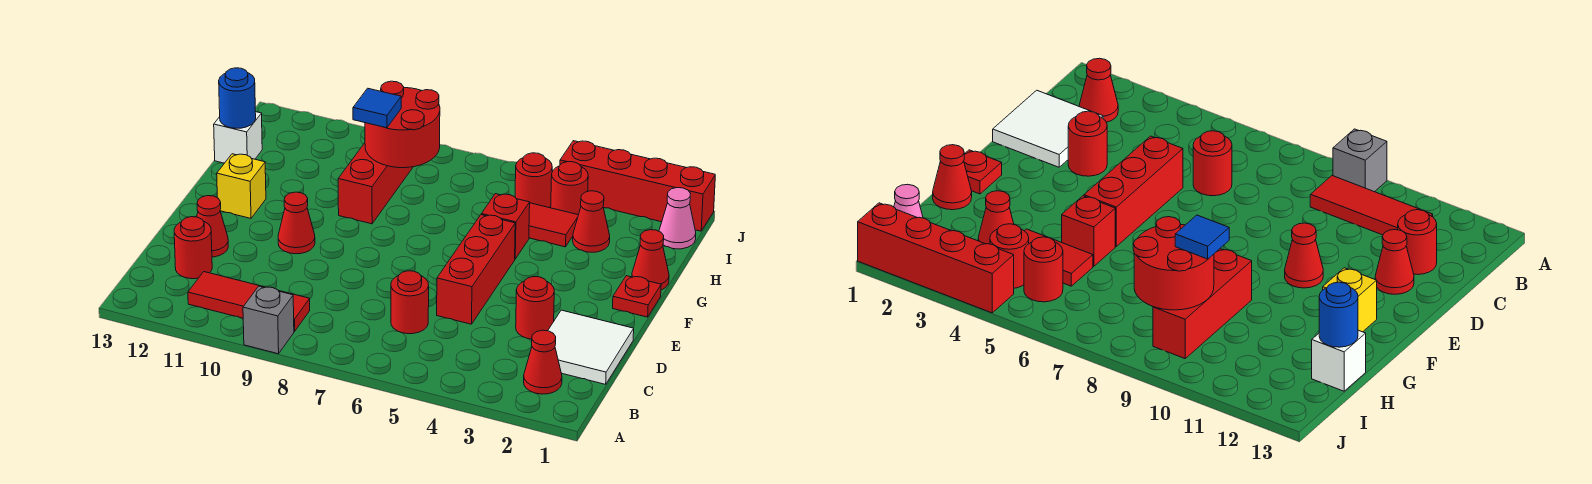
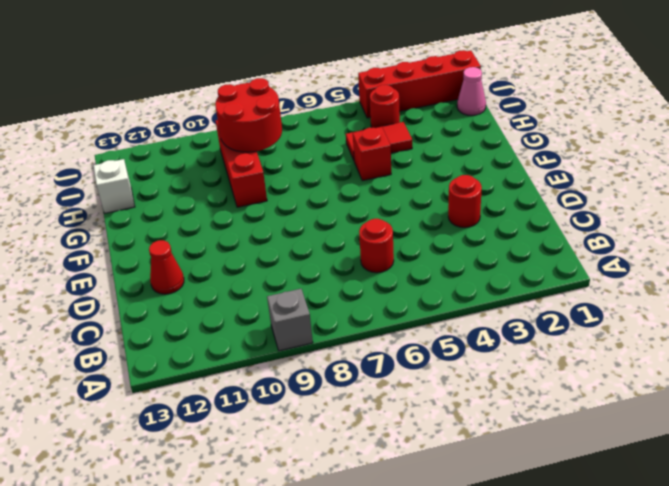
none -> red 1x1 cone [524,330,562,394]
none -> red 1x3 tile [188,272,310,331]
none -> white 2x2 tile [548,310,634,384]

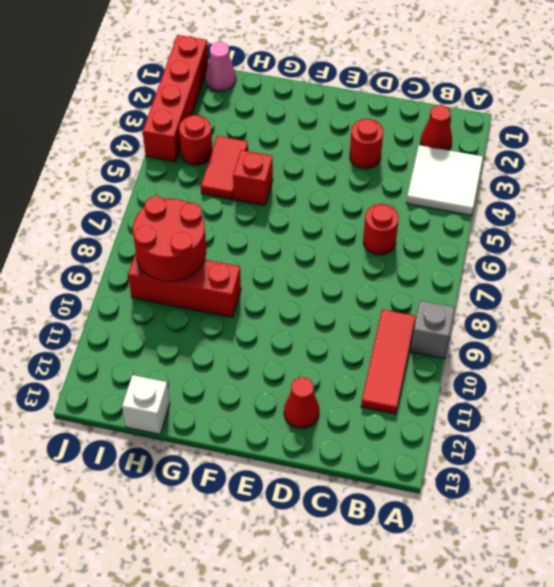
white 2x2 tile [407,145,483,215] -> white 2x2 tile moved to [548,310,634,384]
none -> red 1x1 round brick [174,217,212,279]
none -> red 1x3 brick [437,215,515,324]
none -> red 1x1 cone [278,192,315,254]

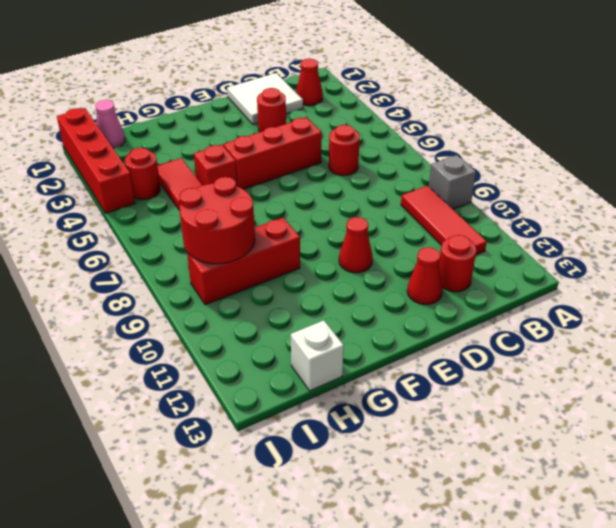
none -> red 1x1 plate [613,276,661,317]
none -> yellow 1x1 brick [217,154,266,218]
none -> red 1x1 cone [632,230,669,290]

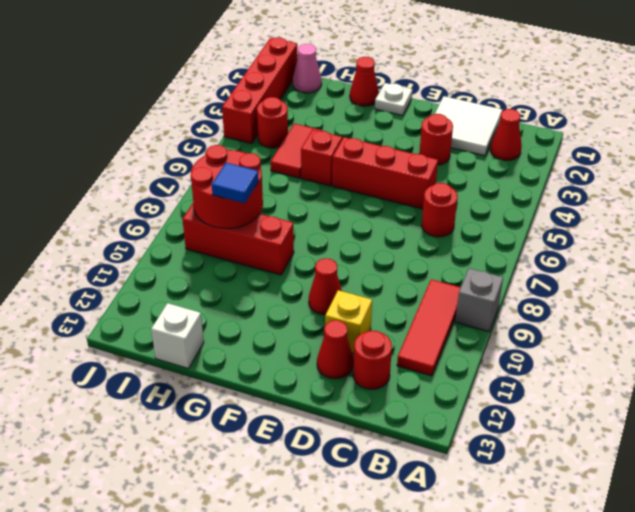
yellow 1x1 brick [325,290,372,354] -> yellow 1x1 brick moved to [217,154,266,218]
white 1x1 plate [375,83,412,116] -> red 1x1 plate [613,276,661,317]
none -> red 1x1 cone [573,191,610,252]
none -> red 1x1 round brick [515,153,552,208]
none -> blue 1x1 round brick [219,68,256,128]

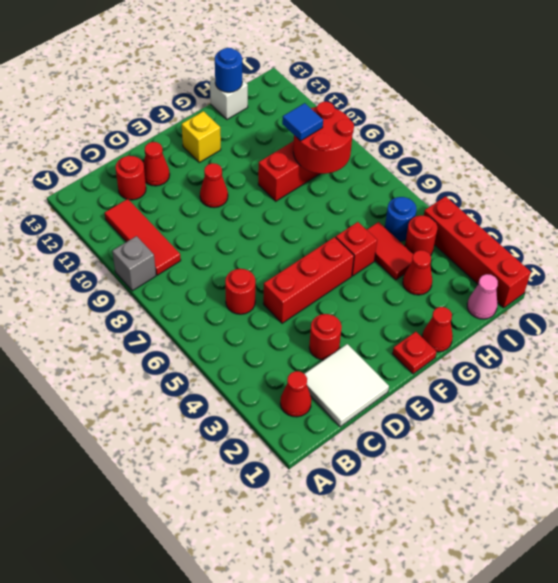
blue 1x1 round brick [385,197,416,241] -> red 1x1 round brick [515,153,552,208]

